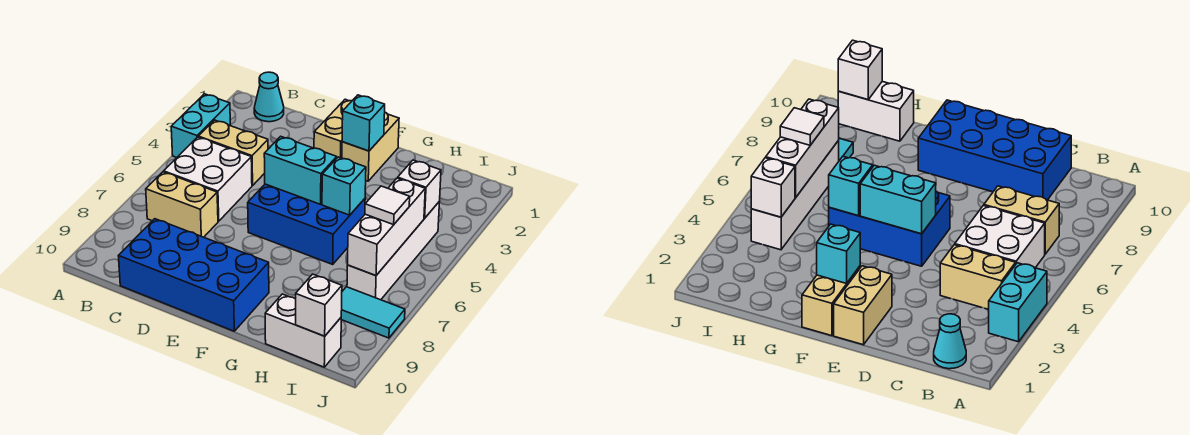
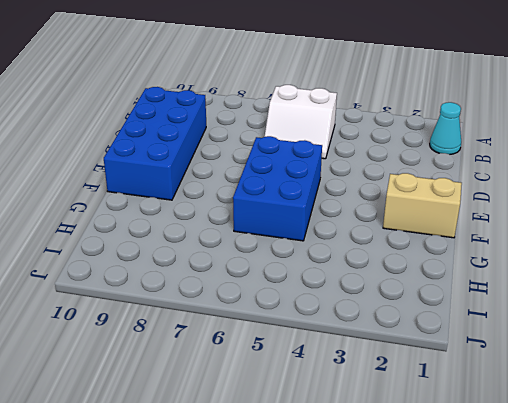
white 2x2 slope [264,85,337,159] -> white 2x2 brick [164,137,252,221]
none -> cyan 1x2 brick [171,94,230,158]
none -> tan 1x2 brick [198,120,268,186]
none -> tan 1x2 brick [146,172,218,237]

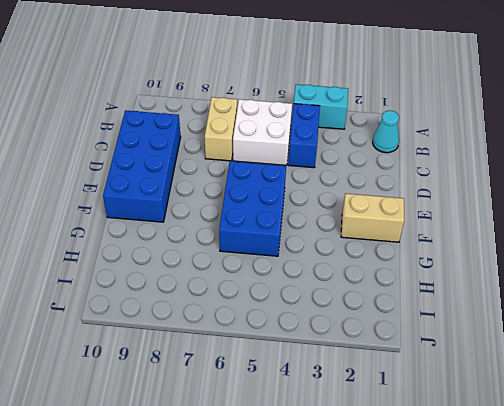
blue 1x2 brick [288,104,320,168] -> tan 1x2 brick [198,120,268,186]
none -> tan 1x2 brick [314,99,352,158]
none -> white 1x2 brick [265,294,341,367]
none -> white 1x4 brick [347,201,440,300]

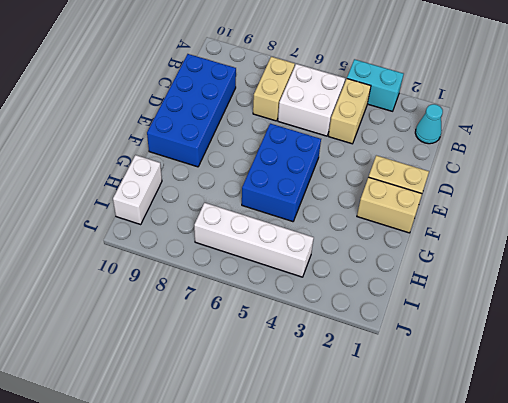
none -> cyan 1x2 tile [341,287,405,338]
none -> cyan 1x2 brick [264,136,337,204]
none -> cyan 1x1 brick [342,95,385,151]

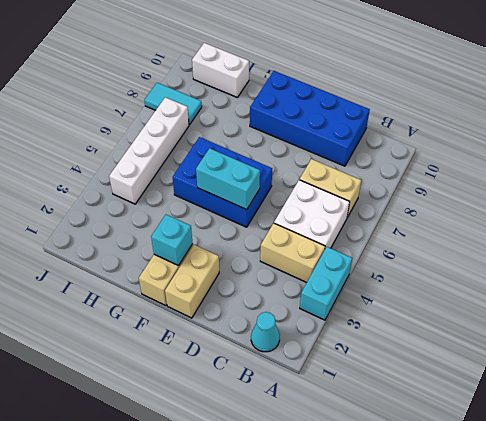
none -> cyan 1x1 brick [322,157,366,215]
none -> white 1x1 brick [398,160,441,218]
none -> white 1x3 brick [348,178,425,276]

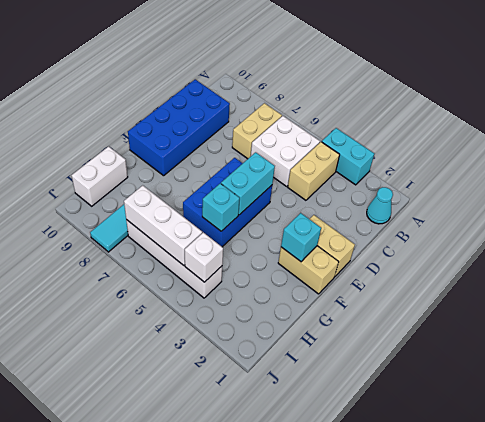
none -> white 1x1 brick [296,274,342,336]
none -> white 1x1 tile [365,186,410,225]

